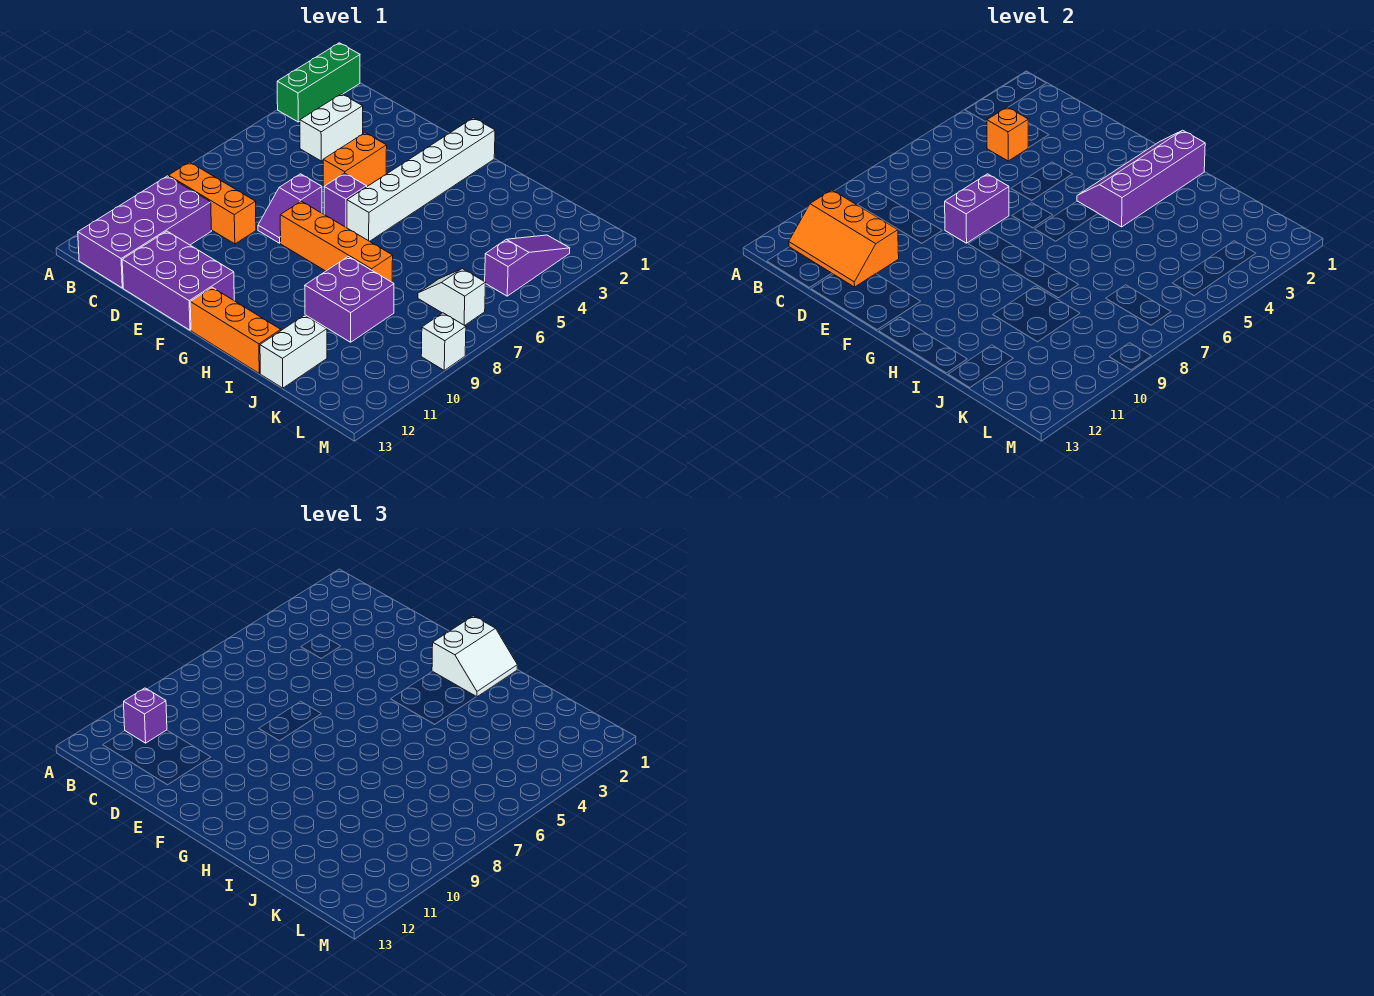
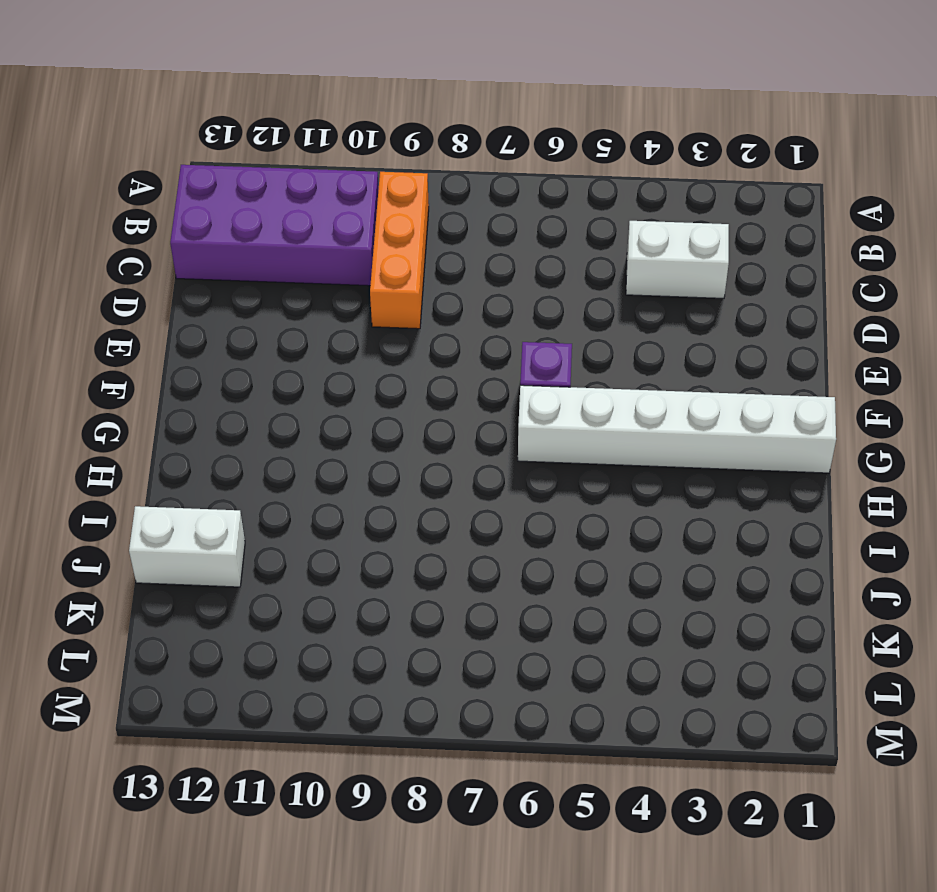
none -> green 1x3 brick [277,43,360,122]
none -> purple 2x3 brick [122,231,234,330]
none -> orange 1x2 brick [323,133,387,189]

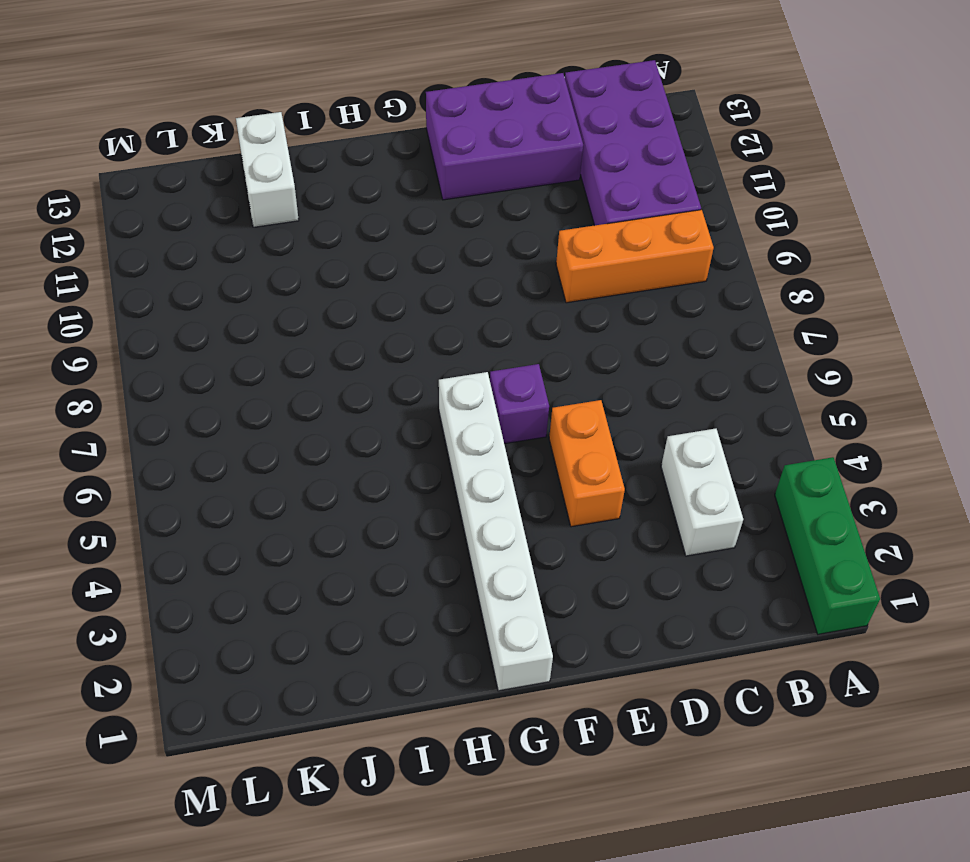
none -> purple 1x2 slope [258,174,322,243]
none -> orange 1x4 brick [280,201,393,282]
none -> orange 1x3 brick [190,287,281,373]

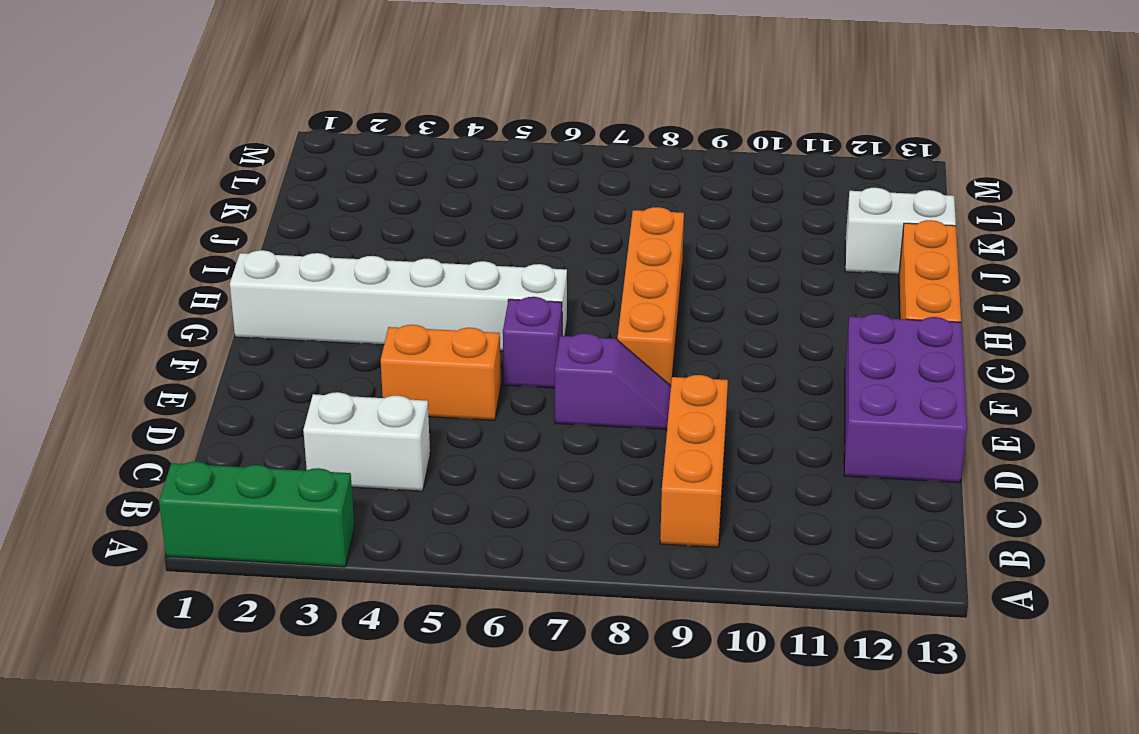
none -> purple 2x4 brick [78,176,211,288]
none -> purple 2x2 brick [305,257,394,342]
none -> white 1x2 slope [418,269,486,326]

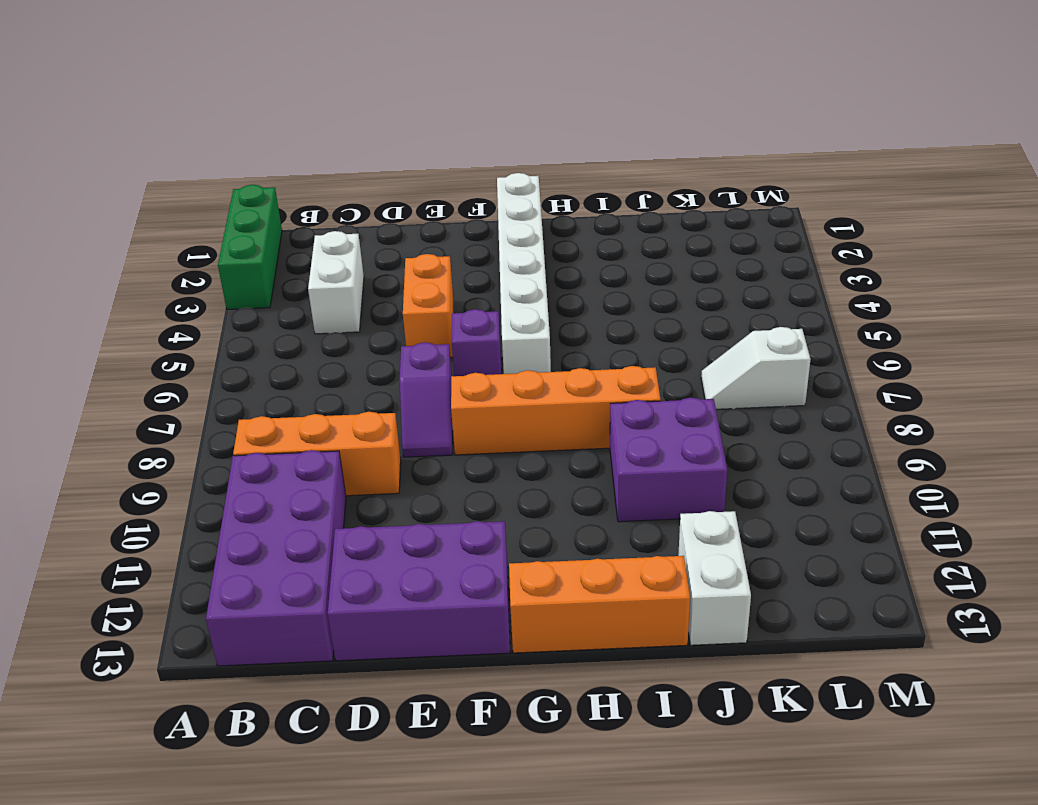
none -> purple 1x3 slope [485,235,570,296]
none -> white 1x1 brick [421,313,466,370]
none -> orange 2x3 slope [789,190,899,287]

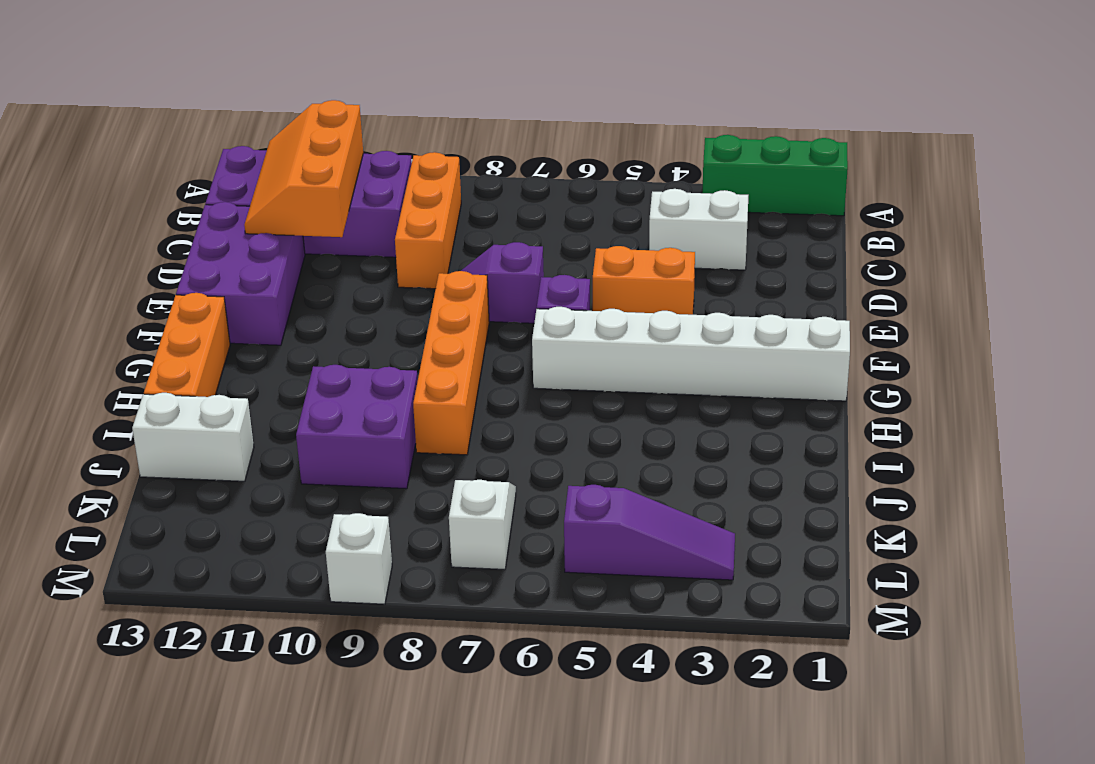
none -> orange 1x1 brick [987,107,1028,161]
none -> purple 1x2 brick [945,174,1009,243]
none -> purple 2x4 slope [1077,130,1205,227]

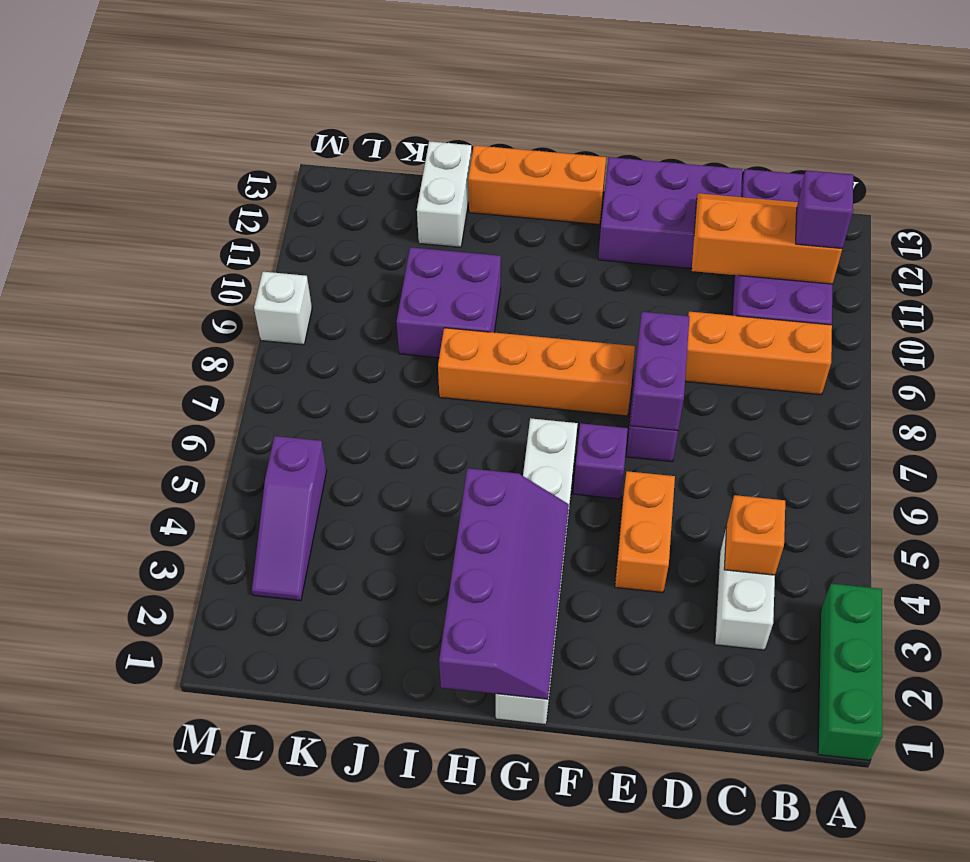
none -> white 1x2 slope [418,269,486,326]
none -> white 2x2 slope [432,616,517,697]

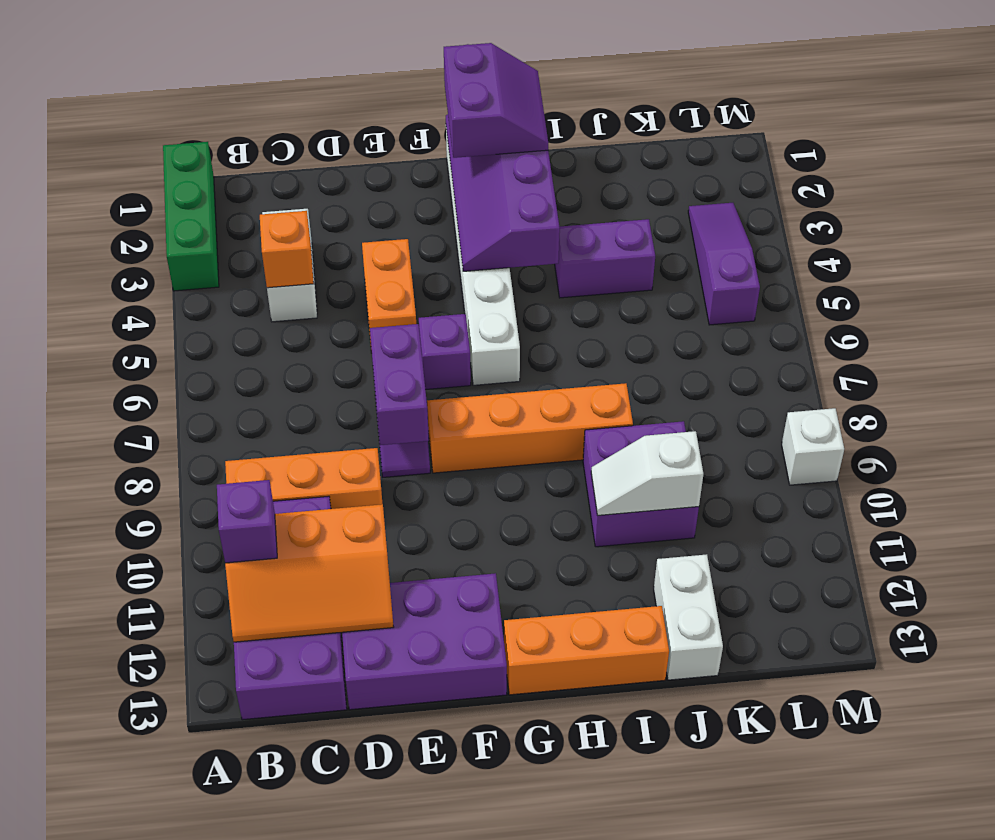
purple 2x2 slope [444,43,548,158] -> white 2x2 slope [432,616,517,697]
purple 1x2 brick [555,219,655,298] -> none
white 1x2 slope [591,431,703,516] -> white 1x2 slope moved to [418,269,486,326]

